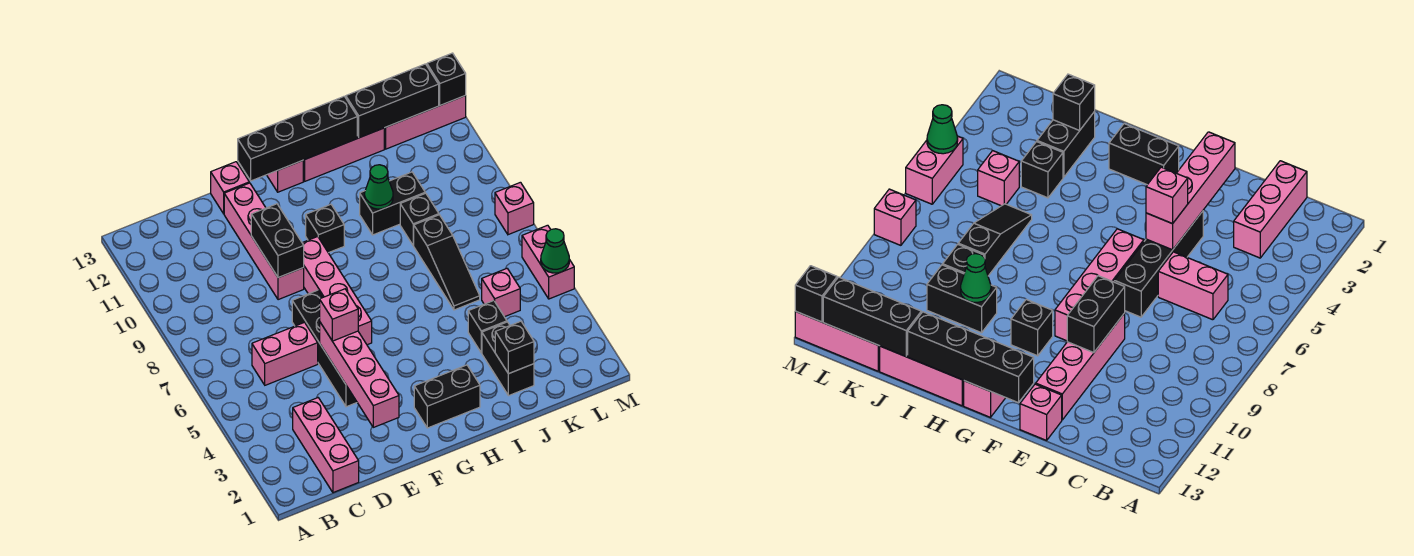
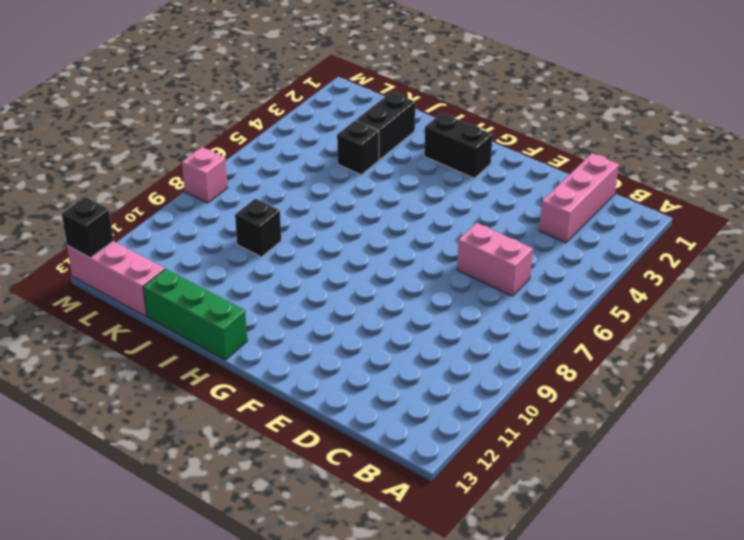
green 1x3 brick [143,269,247,360] -> pink 1x3 brick [303,128,384,181]
none -> black 1x4 brick [292,290,357,407]
none -> pink 1x4 brick [224,183,304,300]
none -> pink 1x1 brick [211,162,249,214]

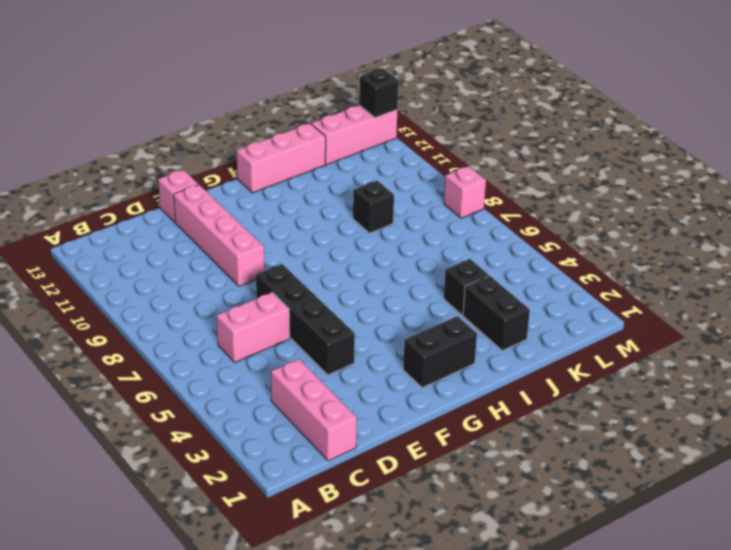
none -> pink 1x4 brick [302,237,372,345]
none -> black 1x1 brick [306,204,344,253]
none -> pink 1x1 brick [267,161,303,192]

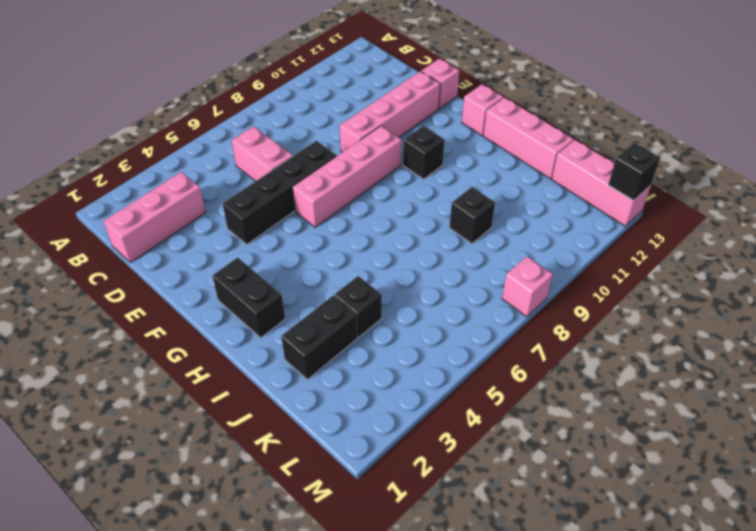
none -> black 1x2 brick [360,172,425,235]
none -> black 1x3 slope [413,215,480,310]
none -> pink 1x1 brick [482,269,520,317]

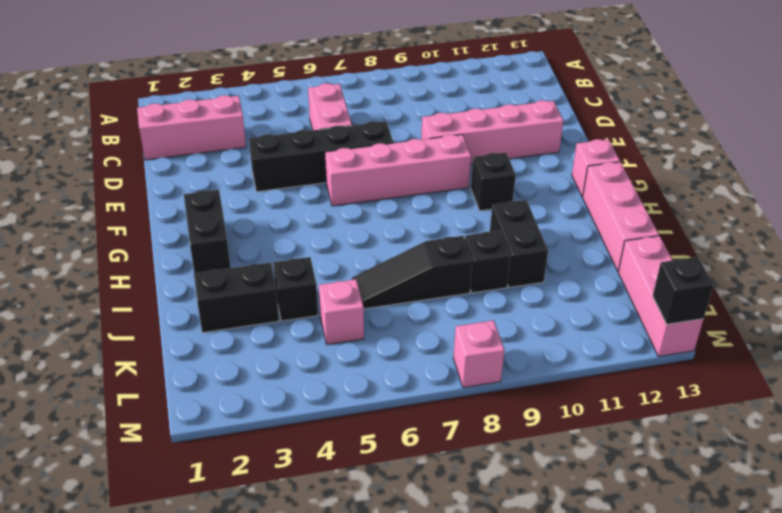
none -> pink 1x1 brick [211,162,249,214]
none -> pink 1x2 brick [522,225,574,299]
none -> pink 1x4 brick [320,323,399,427]

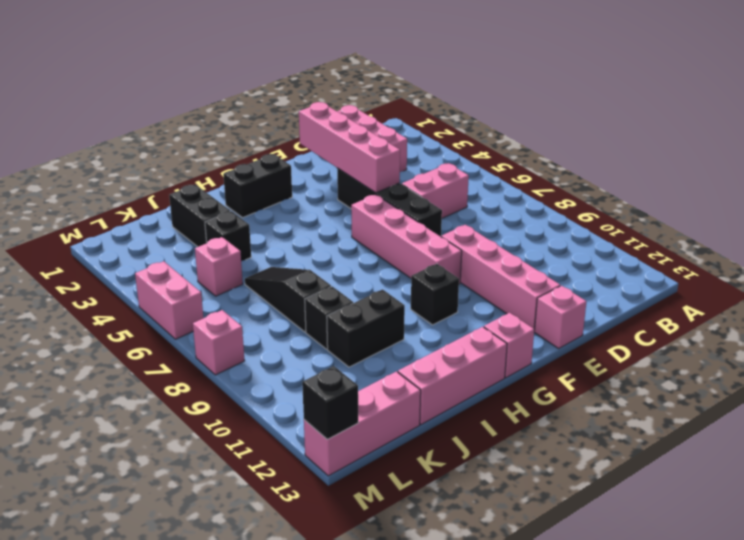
none -> black 1x2 brick [251,204,304,278]
none -> black 1x4 brick [238,96,357,181]
none -> green 1x1 cone [365,165,393,209]

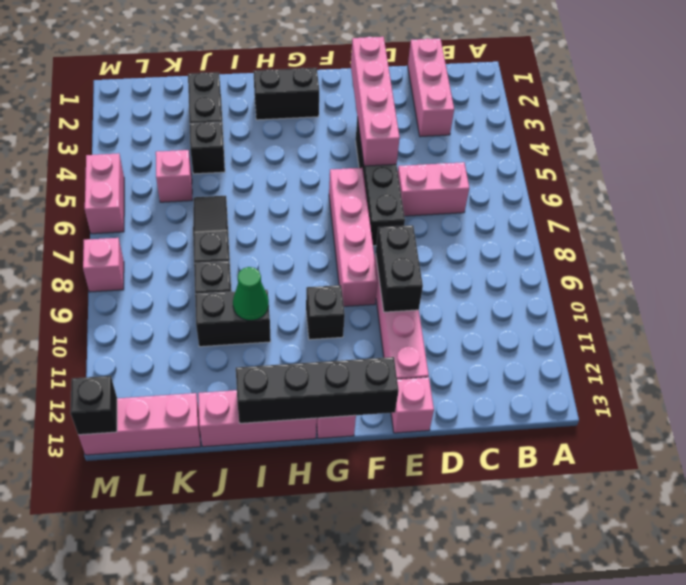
none -> black 1x1 brick [495,321,534,374]
none -> black 1x3 brick [346,64,439,138]
none -> green 1x1 cone [541,229,569,273]

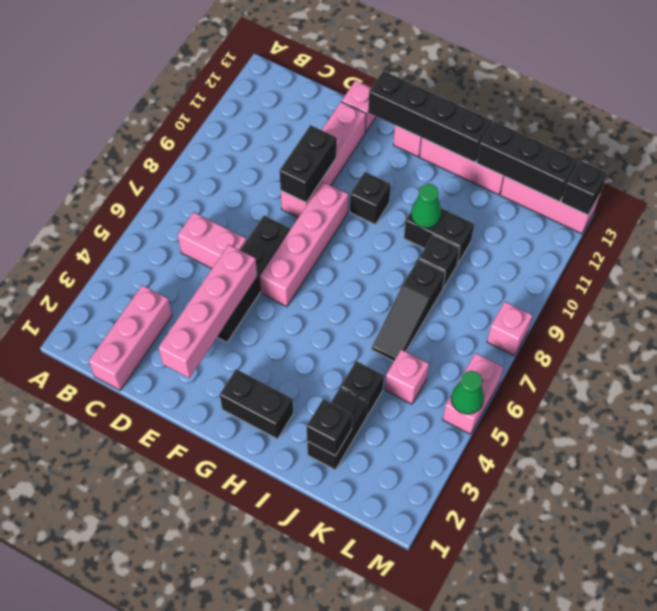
none -> pink 1x1 brick [320,289,358,341]

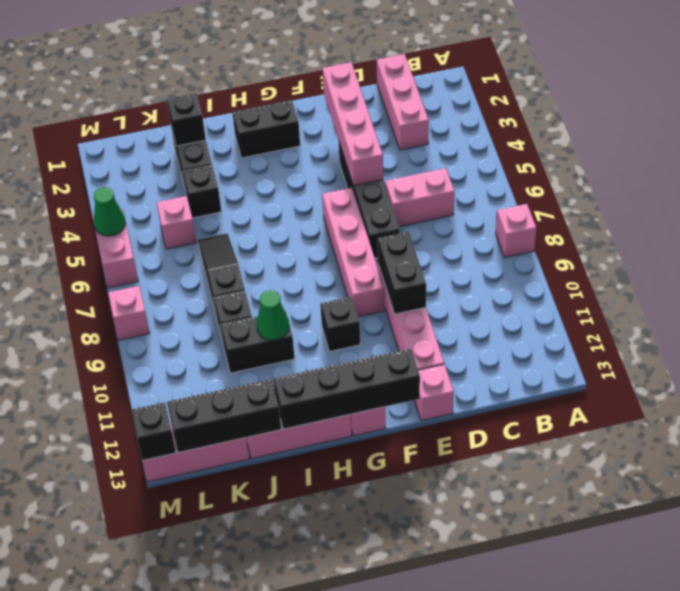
pink 1x1 brick [496,204,536,257] -> pink 1x1 brick moved to [320,289,358,341]

